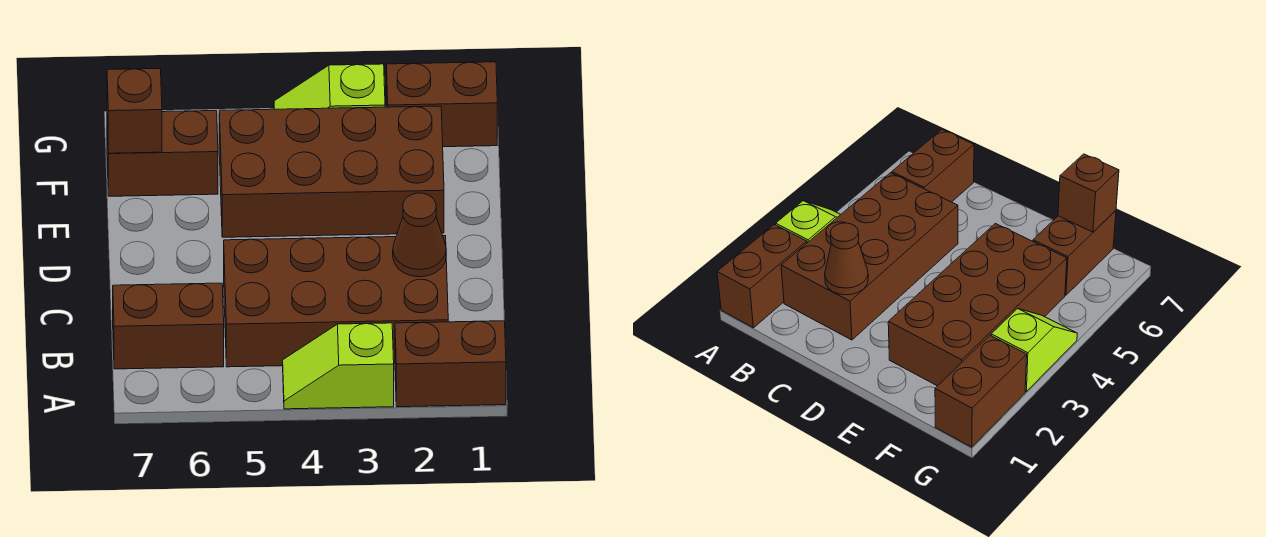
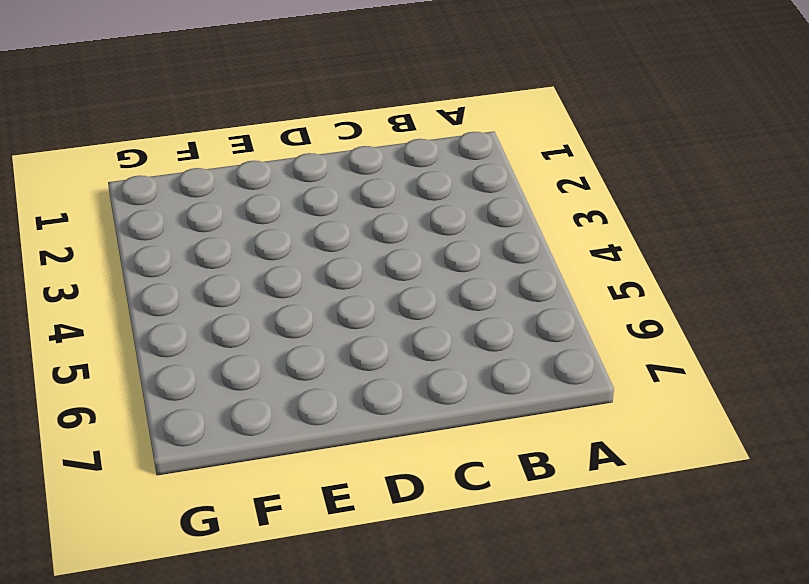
none -> brown 1x2 brick [395,321,506,407]
none -> lime 1x2 slope [283,323,394,409]

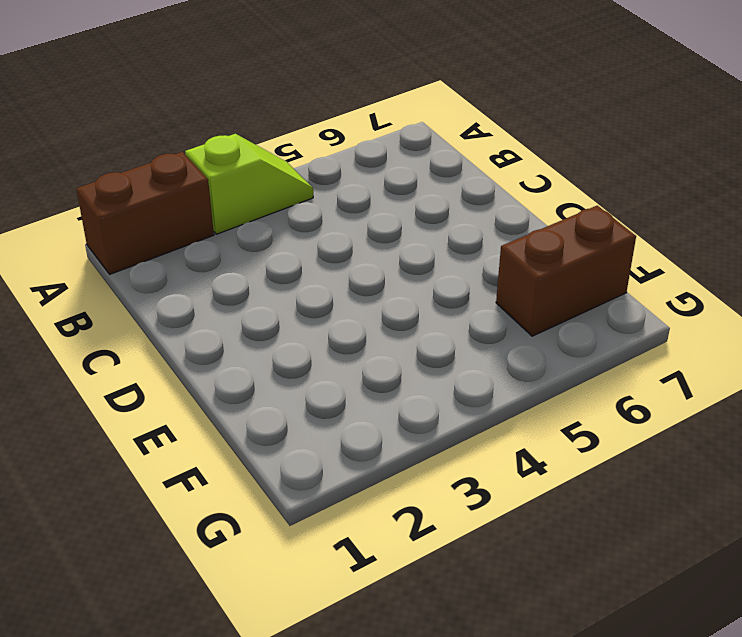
none -> brown 2x4 brick [224,236,448,367]
none -> brown 1x2 brick [113,283,224,369]

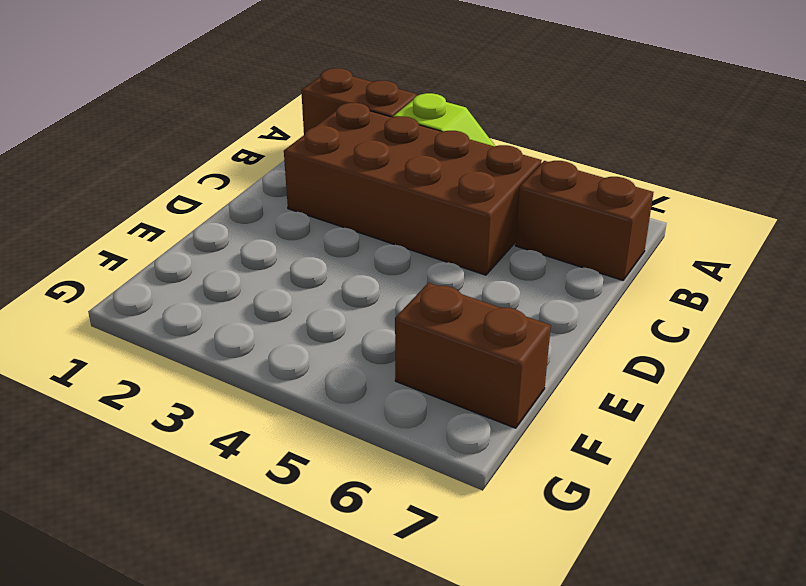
none -> brown 2x4 brick [219,106,444,237]
none -> brown 1x2 brick [386,62,497,147]

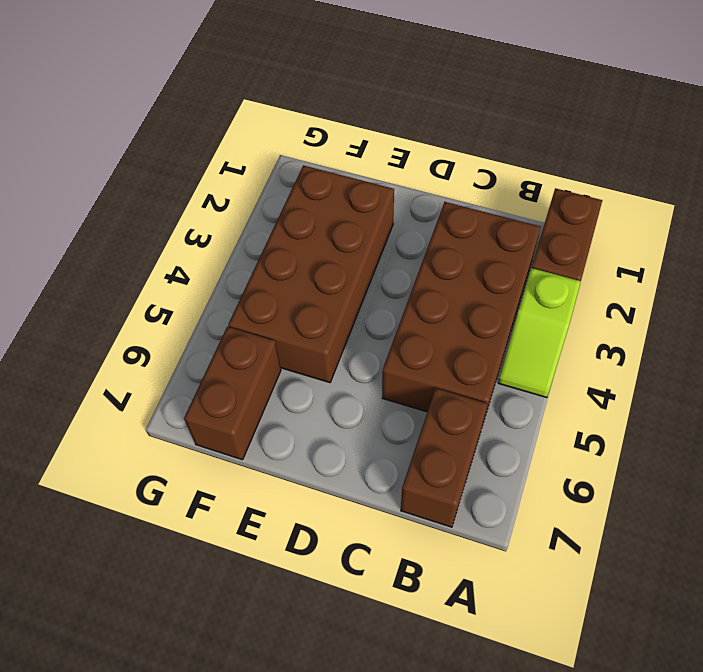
none -> brown 1x2 brick [386,62,497,147]
none -> lime 1x2 slope [274,64,385,109]

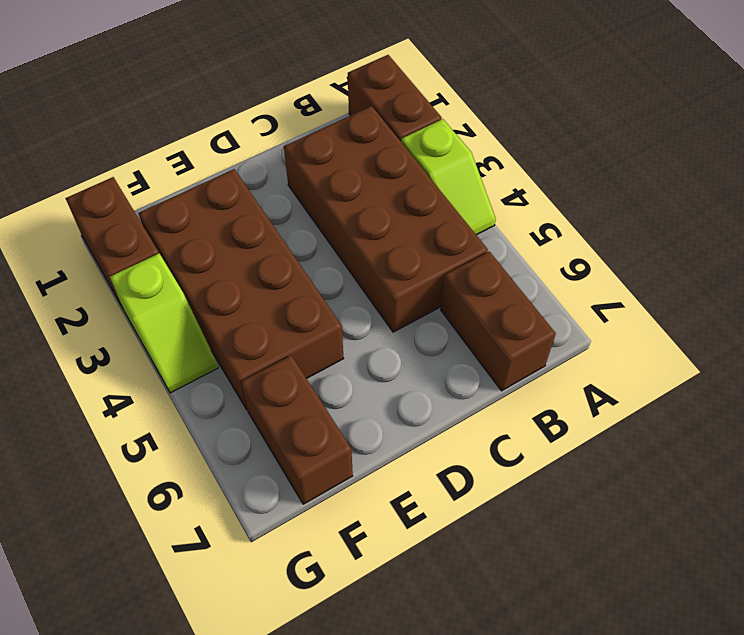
none -> brown 1x1 cone [393,193,446,277]
none -> brown 1x1 brick [107,69,162,153]

